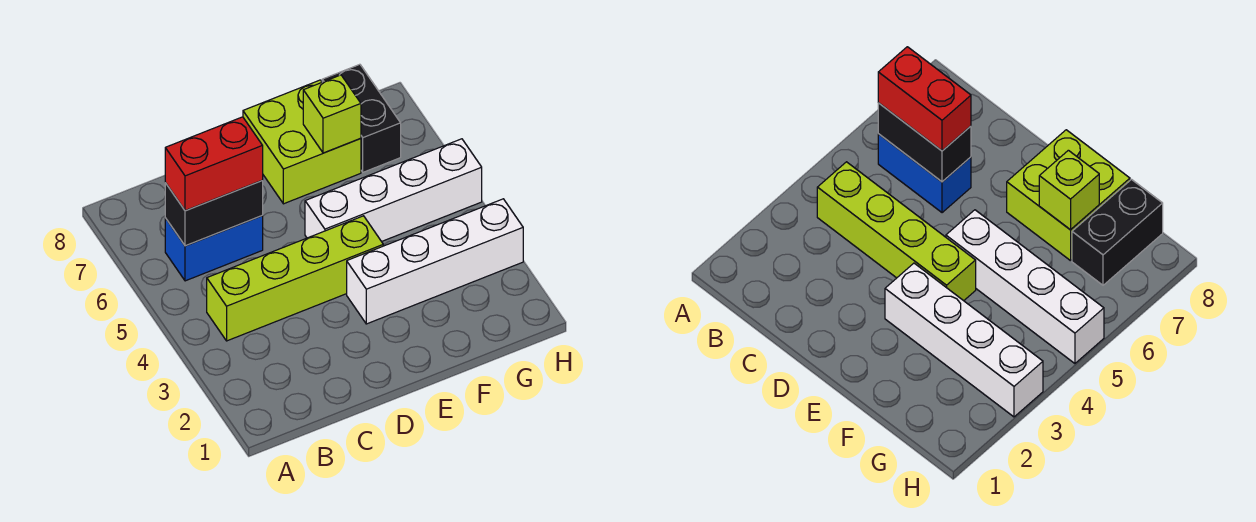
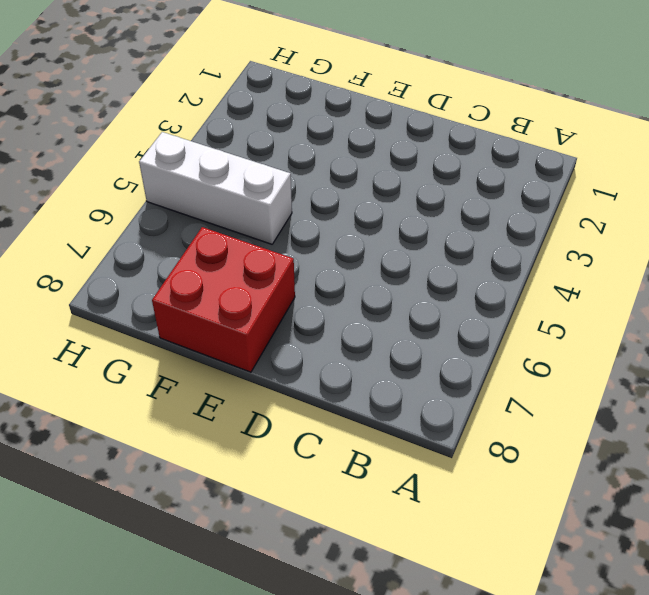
red 2x2 brick [152,227,295,372] -> lime 2x2 brick [243,80,361,204]
white 1x3 brick [139,132,292,244] -> white 1x4 brick [305,139,482,242]
none -> lime 1x4 brick [207,216,383,341]
none -> blue 1x2 brick [165,216,263,281]

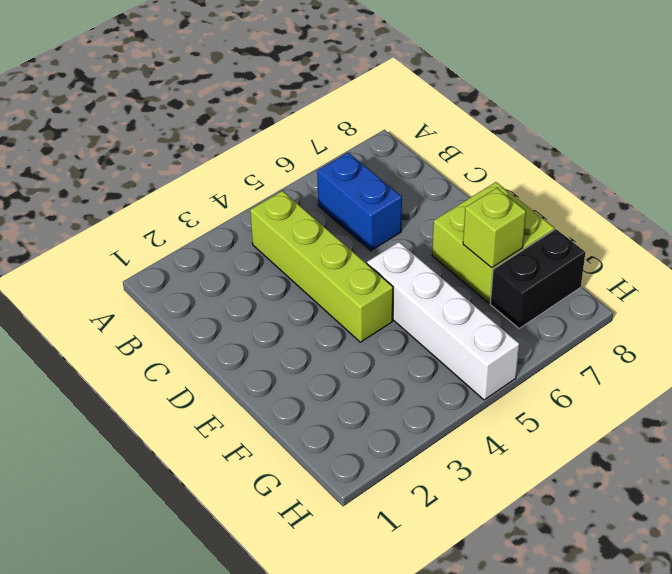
none -> white 1x4 brick [347,199,523,324]
none -> black 1x2 brick [165,181,263,246]

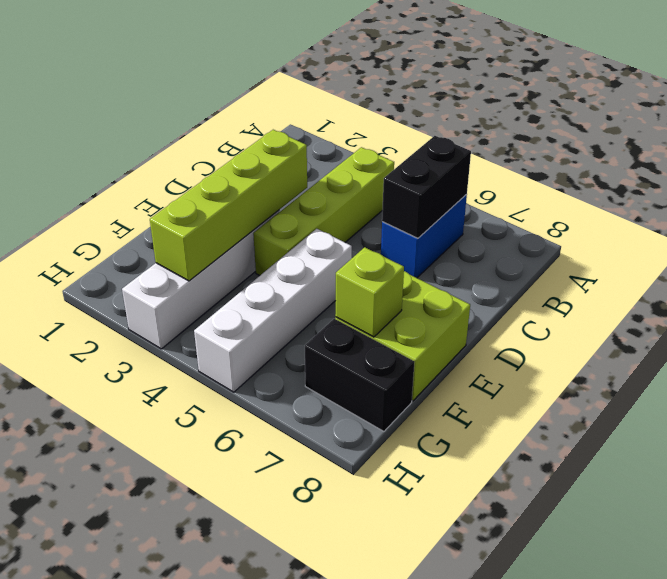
lime 1x4 brick [150,130,307,281] -> none
none -> red 1x2 brick [165,117,263,211]

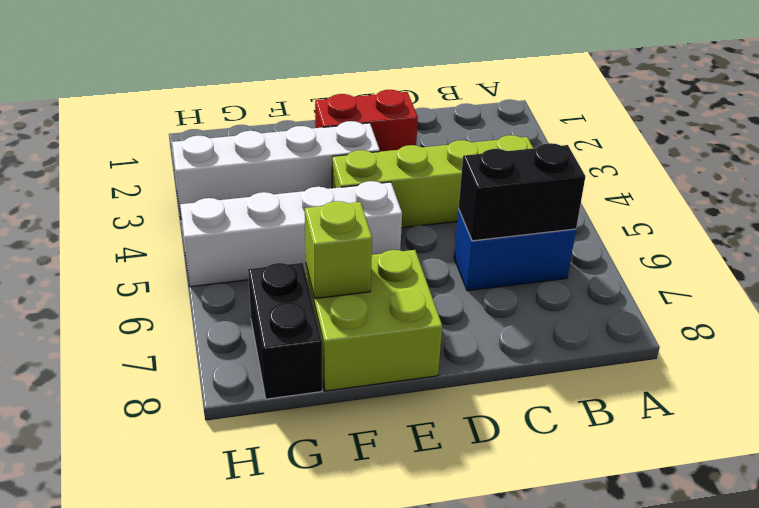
red 1x2 brick [315,90,418,152] -> red 1x2 brick moved to [165,117,263,211]

